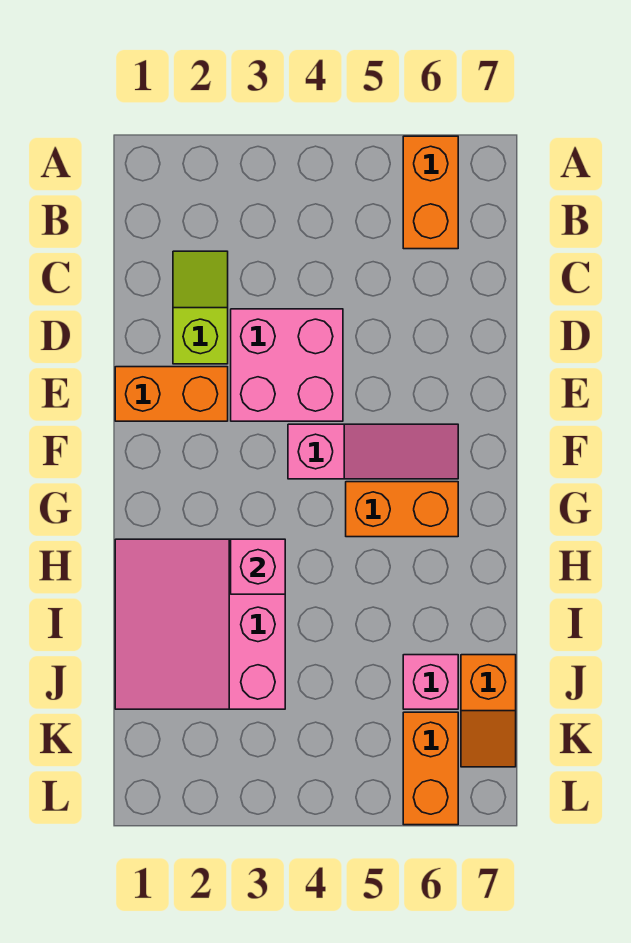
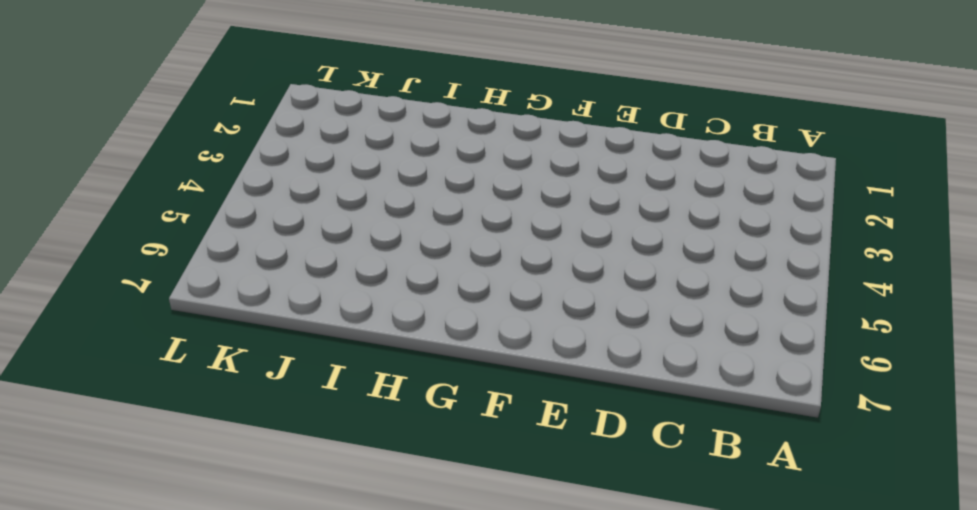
none -> orange 1x2 brick [403,136,458,249]
none -> lime 1x2 slope [173,251,228,364]

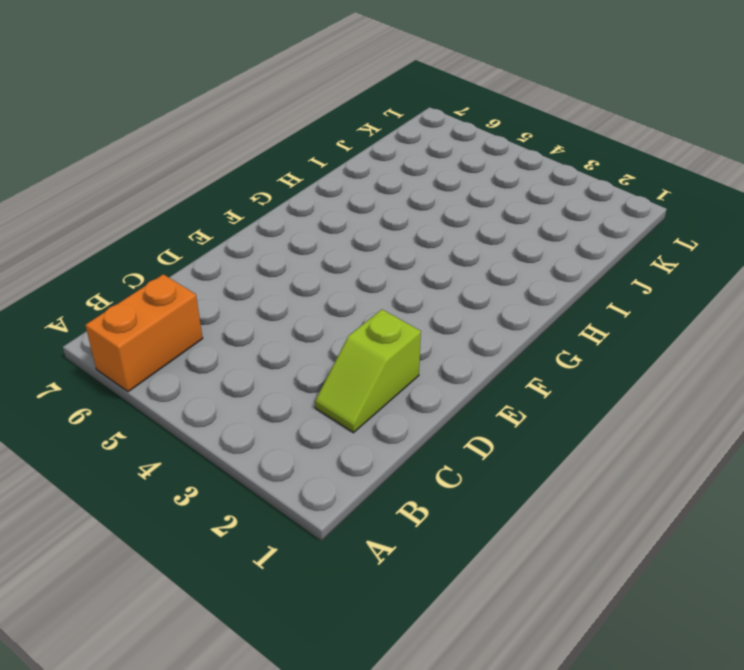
none -> pink 2x2 brick [231,309,343,421]
none -> orange 1x2 brick [115,367,228,421]

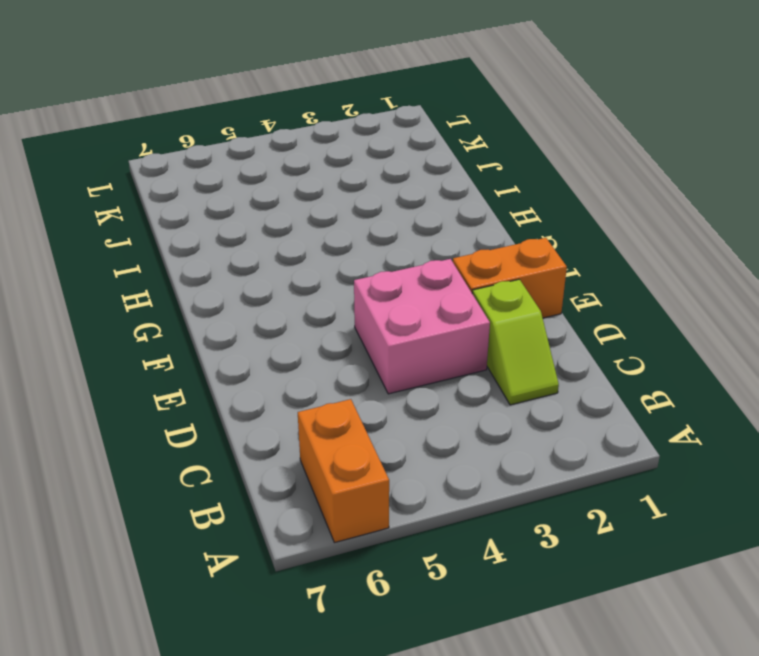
none -> pink 1x3 slope [288,424,458,479]
none -> orange 1x2 brick [346,482,458,537]

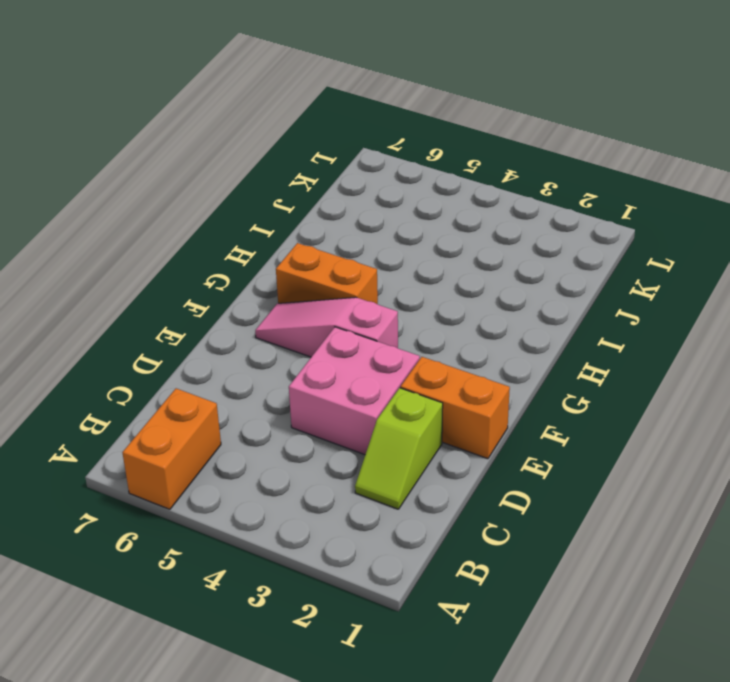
none -> pink 3x3 slope [115,539,285,709]
none -> pink 1x1 brick [403,655,458,709]

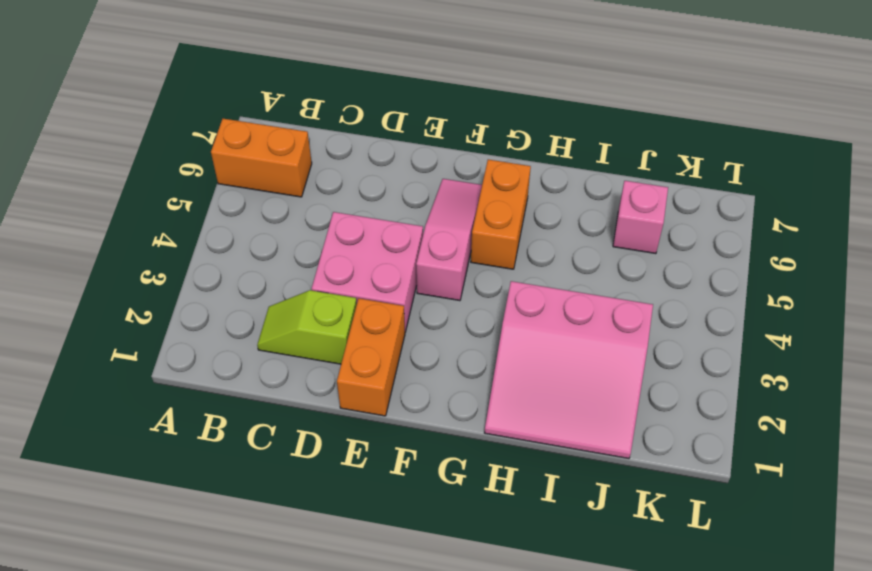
none -> orange 1x2 slope [461,655,516,767]
none -> orange 1x2 brick [403,712,458,825]

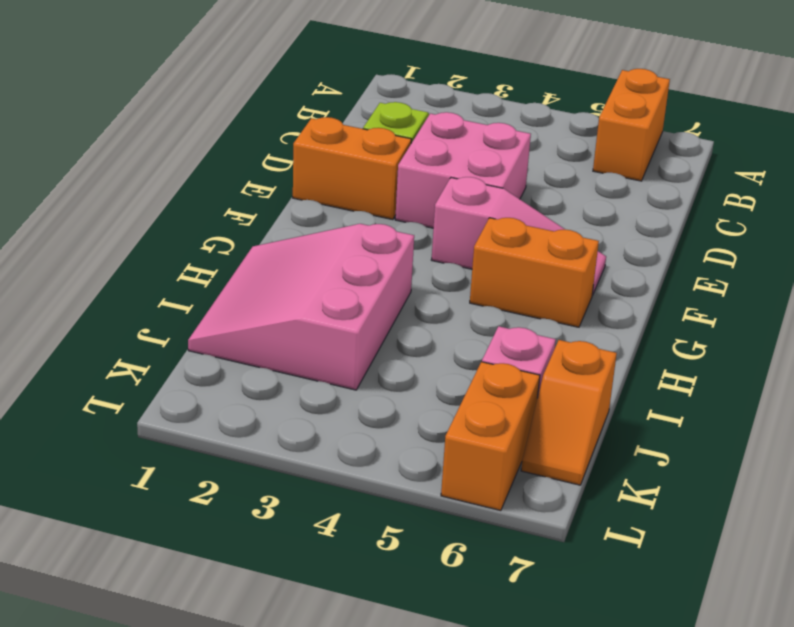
none -> pink 1x1 brick [231,539,285,594]

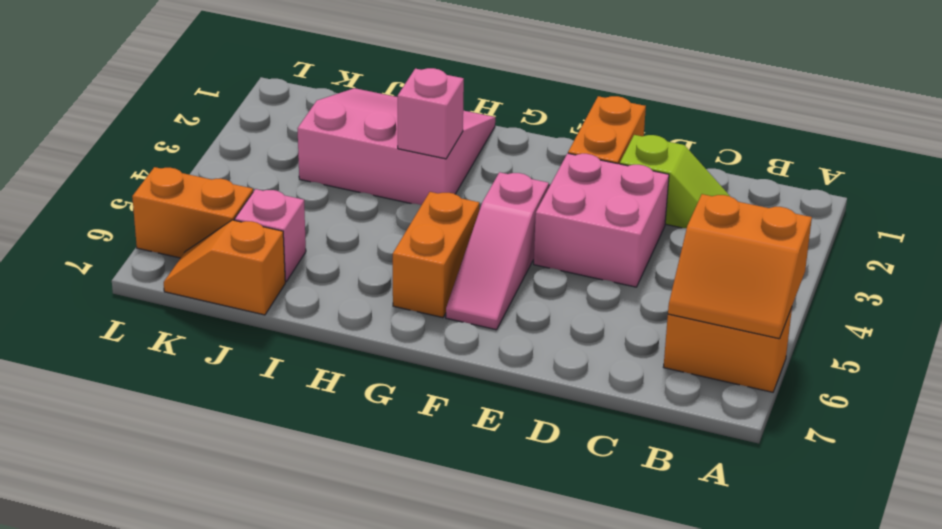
orange 2x2 slope [668,194,812,339] -> none

